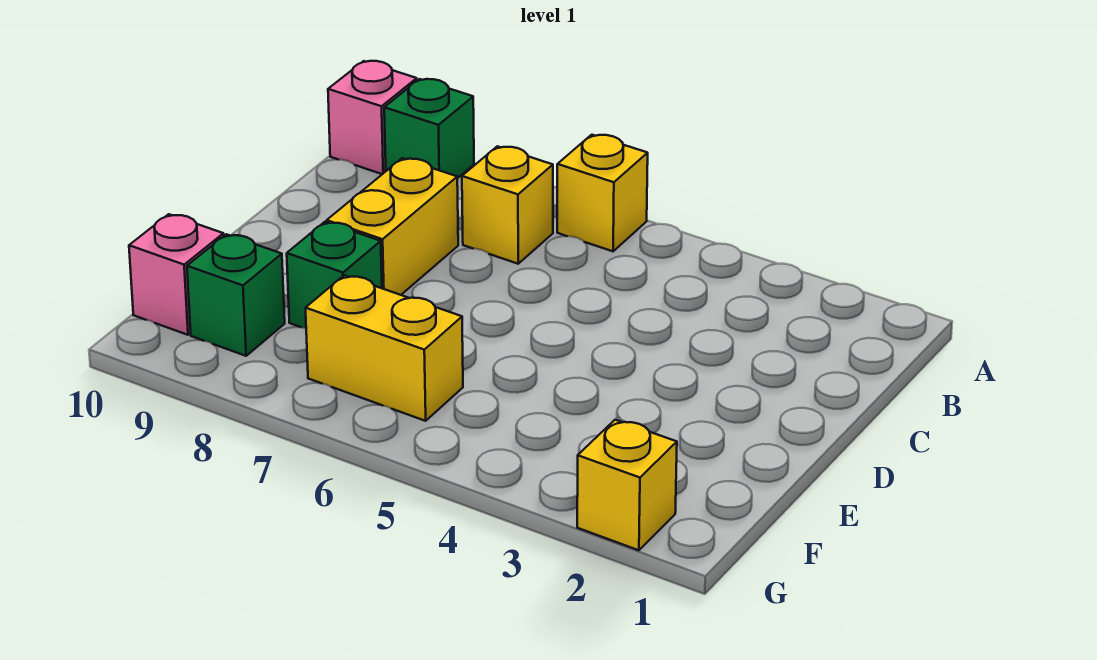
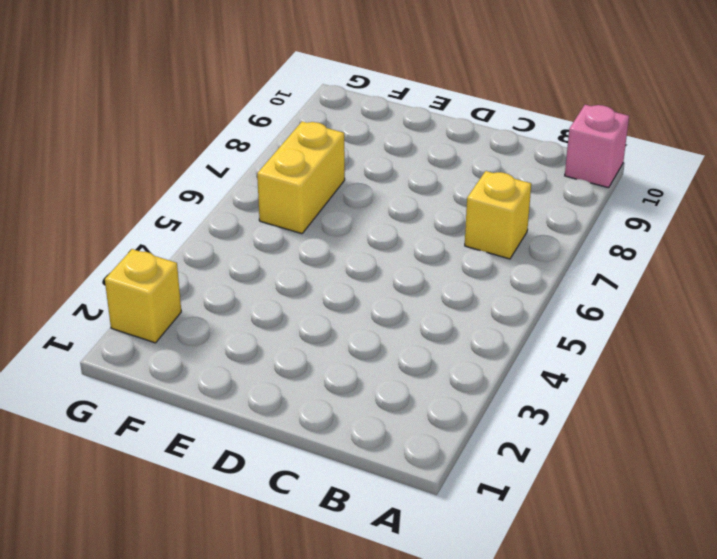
none -> yellow 1x1 brick [557,135,648,251]
none -> green 1x1 brick [384,79,474,178]

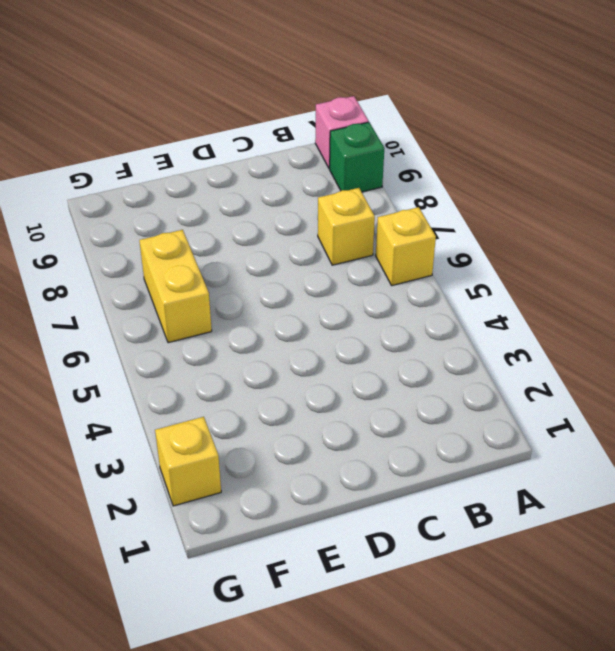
none -> yellow 1x2 brick [327,158,458,295]
none -> green 1x1 brick [287,222,382,328]

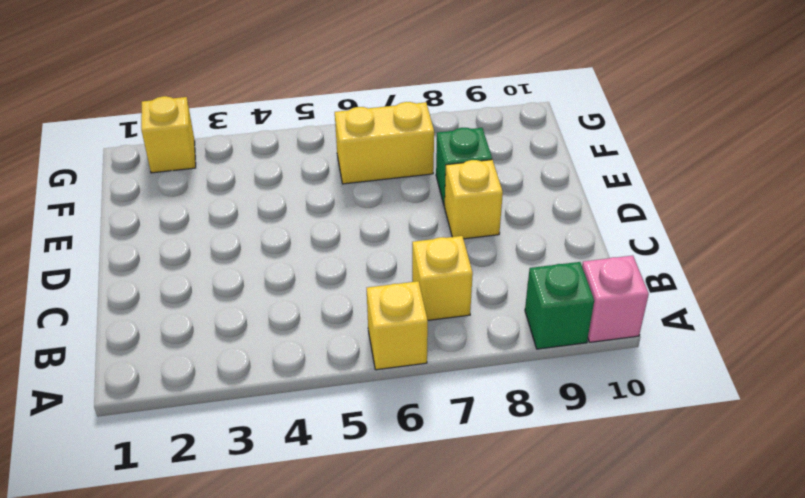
yellow 1x1 brick [445,160,503,239] -> yellow 1x2 brick [327,158,458,295]
none -> green 1x1 brick [187,234,285,356]
none -> pink 1x1 brick [129,214,224,335]

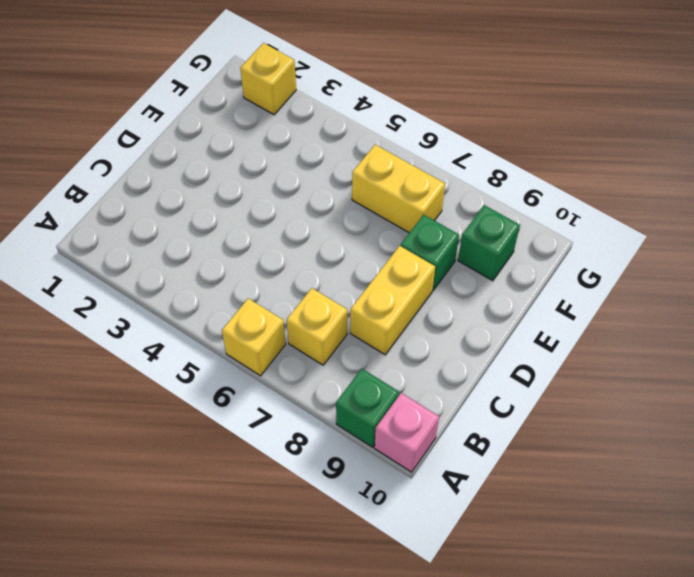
none -> pink 1x1 brick [129,214,224,335]

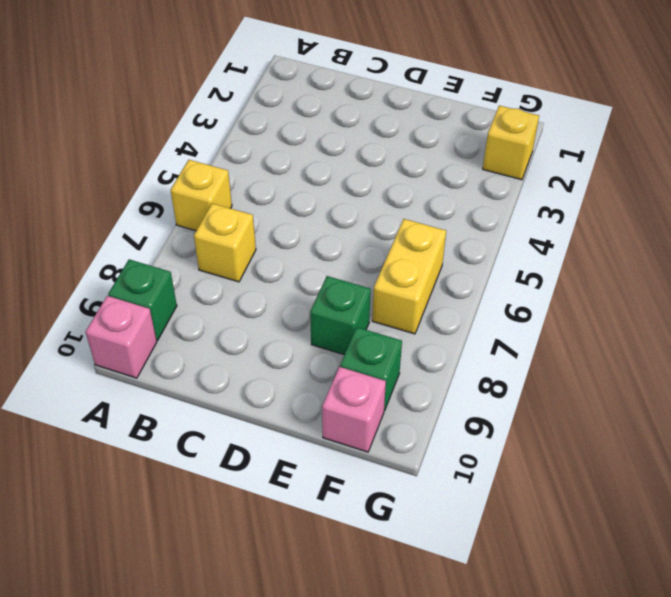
none -> yellow 1x2 brick [327,158,458,295]

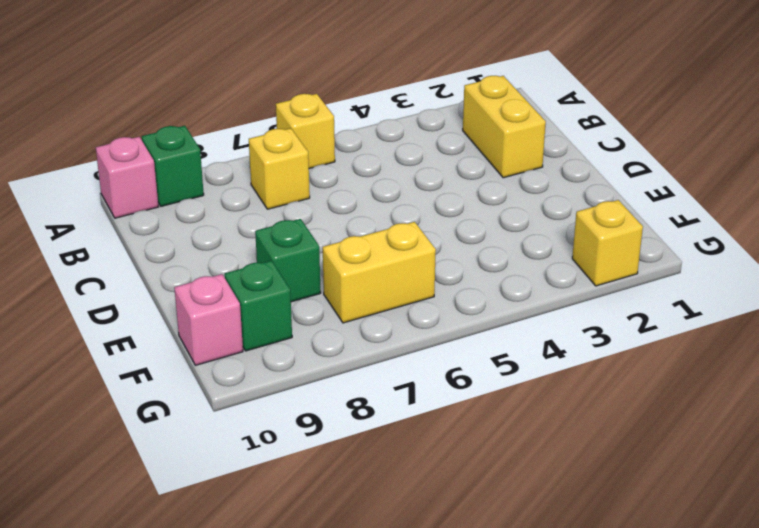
yellow 1x2 brick [463,76,546,178] -> yellow 1x2 brick moved to [327,158,458,295]

